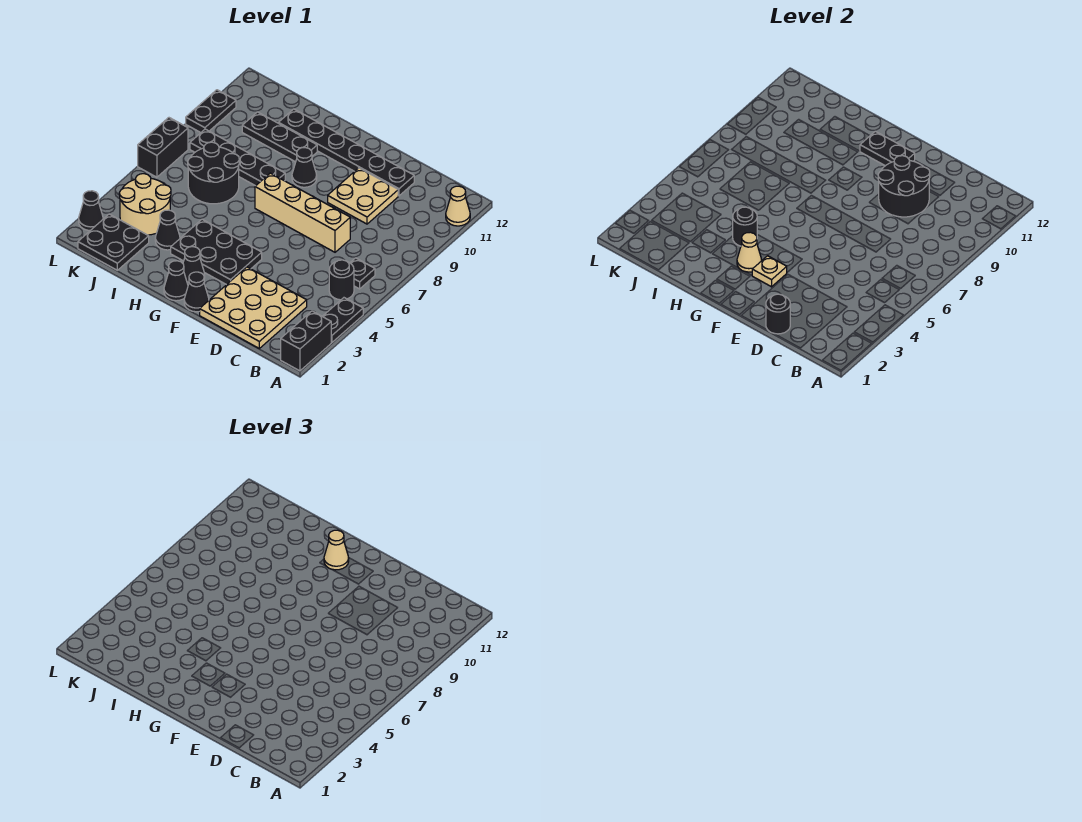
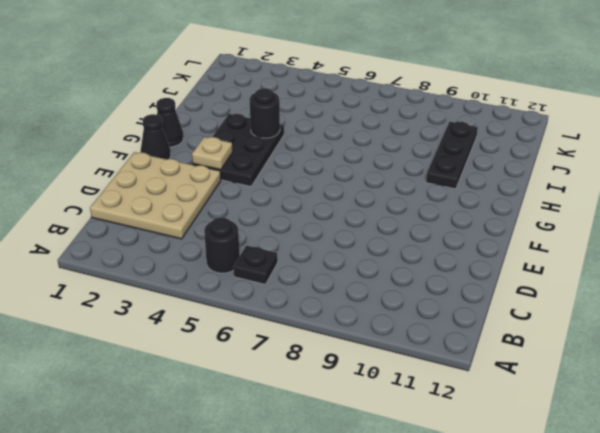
none -> black 1x2 brick [281,311,331,371]
none -> black 1x2 plate [322,298,363,342]
none -> tan 1x1 cone [446,186,470,226]
none -> tan 1x4 brick [255,173,350,252]

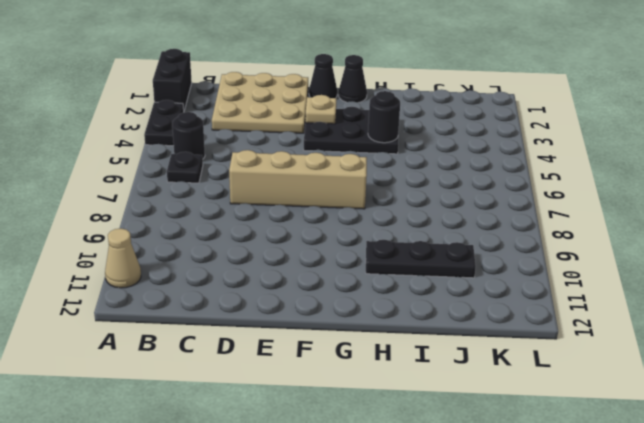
none -> tan 2x2 plate [328,168,398,224]
none -> black 1x6 plate [279,109,414,196]
none -> black 1x1 cone [183,247,205,285]
none -> black 1x1 cone [292,148,317,187]

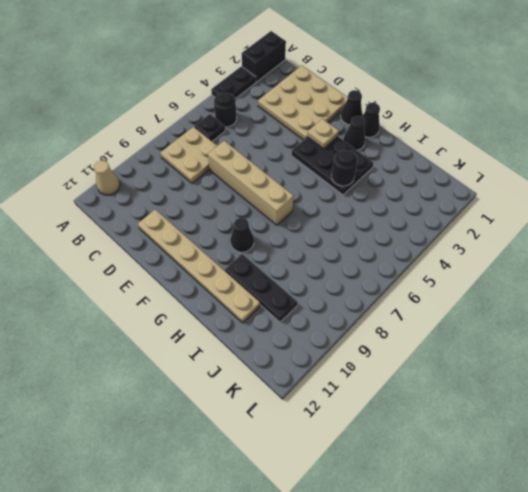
tan 2x2 plate [160,127,217,183] -> tan 2x2 plate moved to [328,168,398,224]
tan 1x6 plate [138,209,260,323] -> black 1x6 plate [279,109,414,196]
none -> black 1x4 plate [190,129,285,186]
none -> black 1x1 cone [155,210,180,250]
none -> black 2x2 round brick [188,142,239,204]
none -> black 2x2 plate [78,214,149,270]

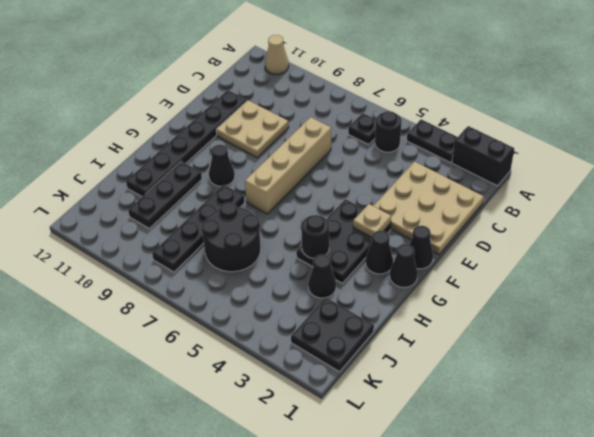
none -> tan 2x2 round brick [119,174,171,235]
none -> black 1x1 cone [79,191,103,230]
none -> black 1x2 brick [138,118,188,177]
none -> black 1x2 plate [186,90,236,133]

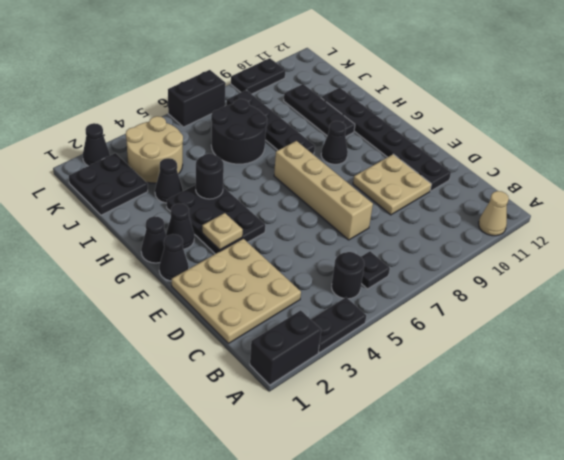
none -> black 1x1 round brick [766,294,790,334]
none -> black 2x2 round brick [878,156,930,217]
none -> black 1x2 plate [860,131,915,166]
none -> tan 1x1 cone [737,232,762,272]

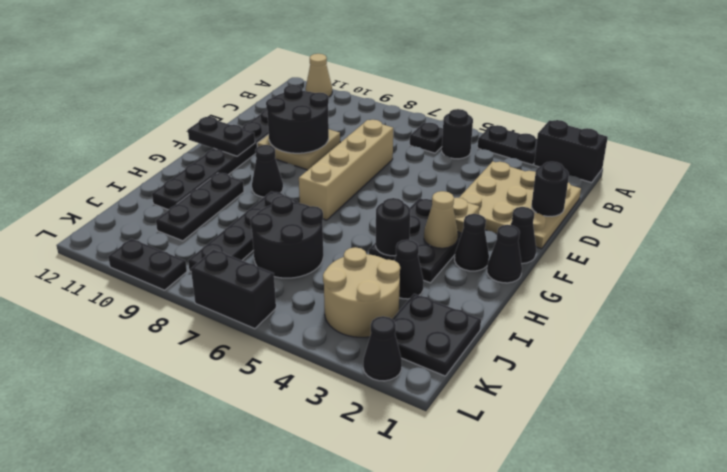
black 1x2 plate [188,117,255,156] -> black 1x2 plate turned to [860,131,915,166]
none -> tan 1x1 cone [324,530,349,570]

